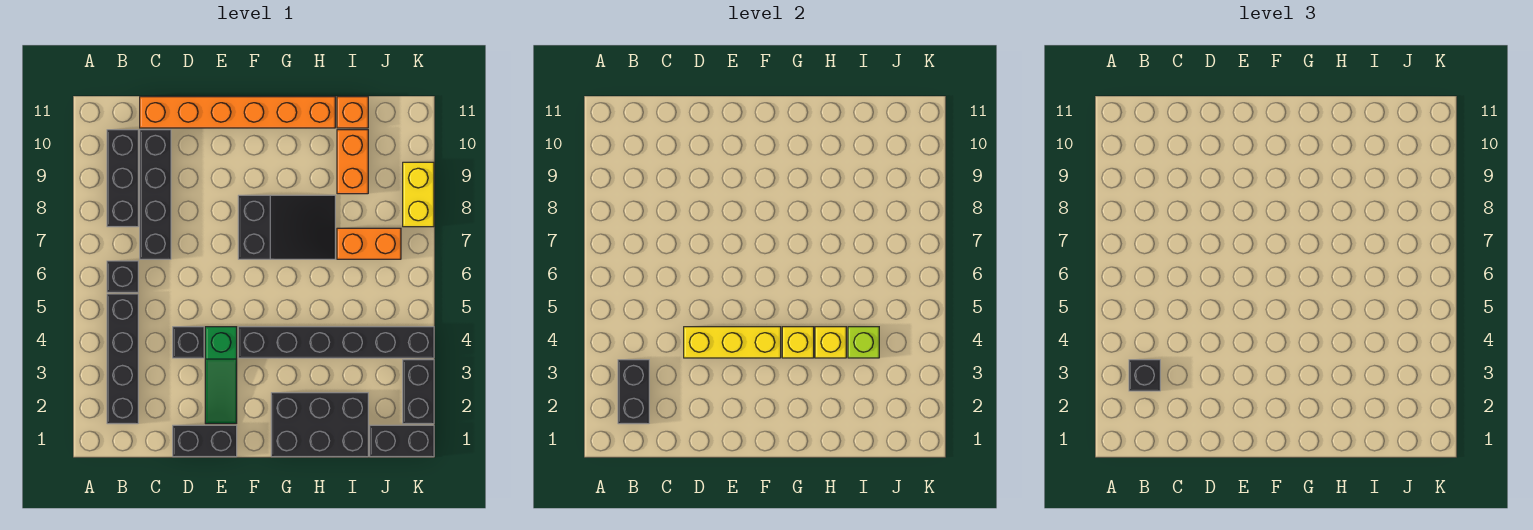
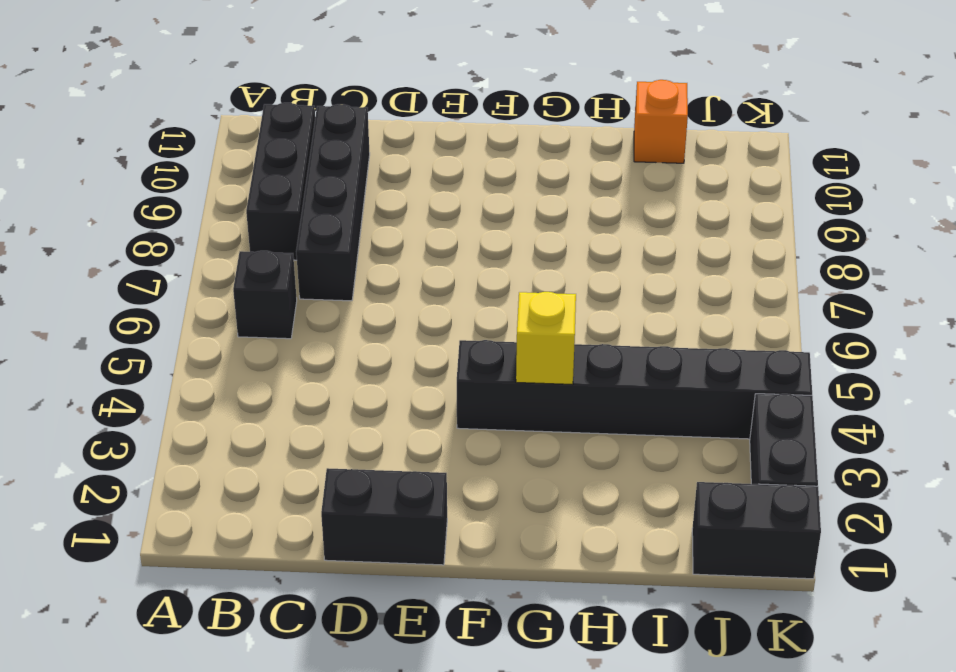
none -> black 1x4 brick [107,294,138,424]
none -> orange 1x6 brick [140,97,335,128]
none -> black 1x1 brick [173,327,204,358]

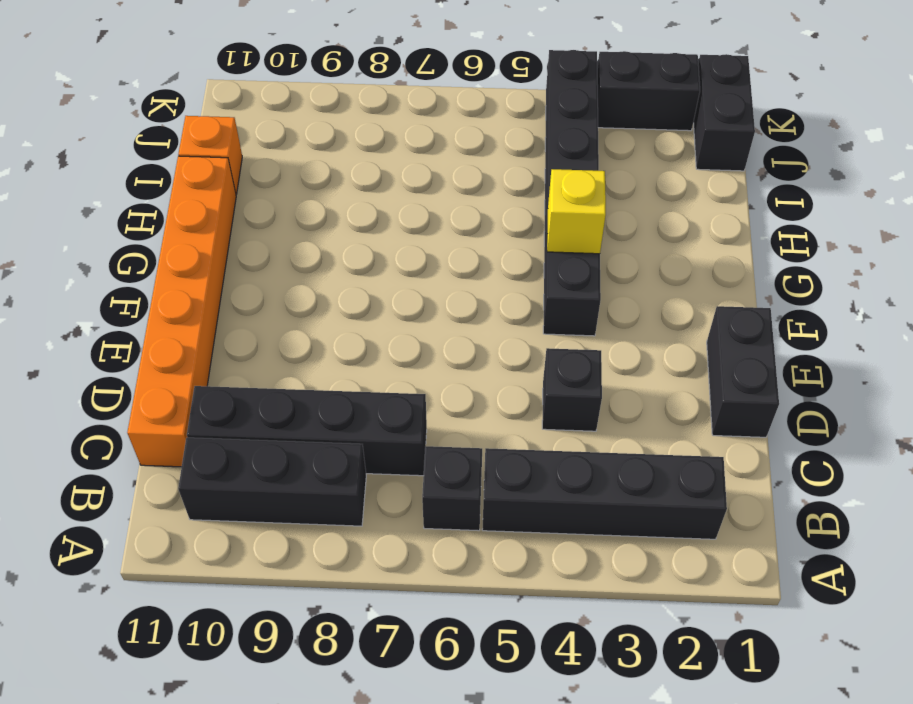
none -> green 1x3 slope [205,327,237,424]
none -> black 2x3 slope [238,195,335,259]
none -> black 2x3 brick [271,393,368,457]

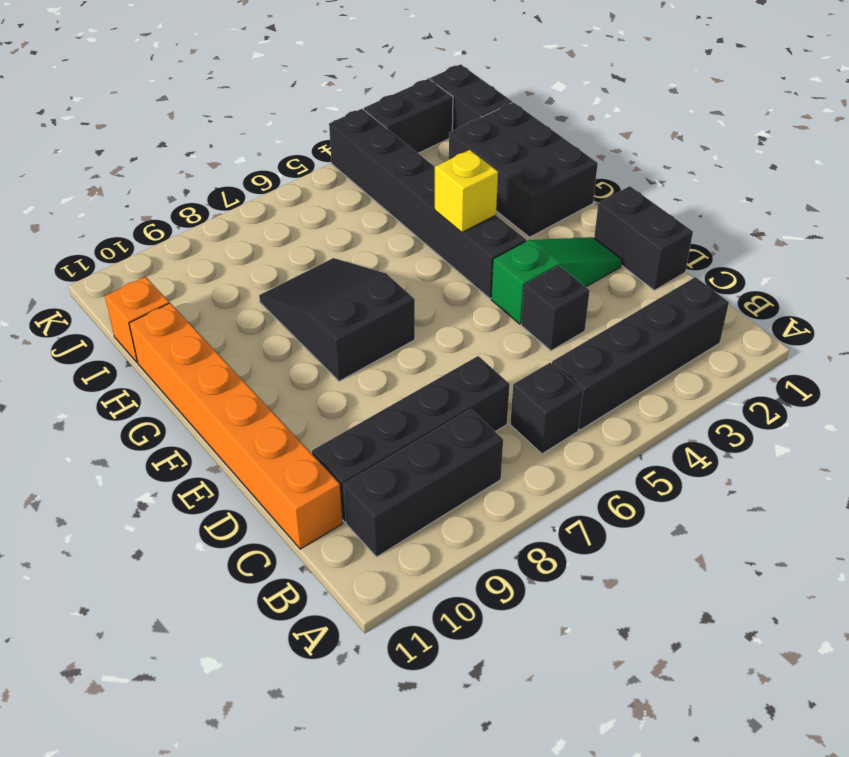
none -> orange 1x2 brick [337,228,401,259]
none -> orange 1x2 brick [337,130,368,194]
none -> yellow 1x2 brick [403,162,434,227]

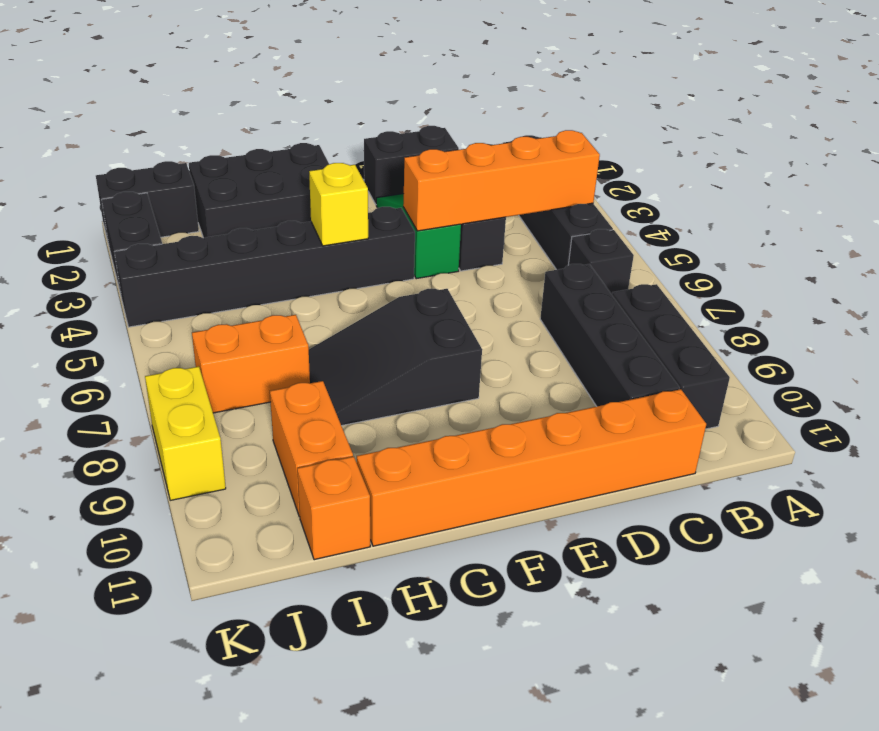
orange 1x4 brick [403,130,600,231] -> yellow 1x3 brick [684,327,781,358]
none -> black 1x2 brick [618,360,649,424]
none -> yellow 1x1 brick [815,327,846,358]
none -> lime 1x1 brick [848,327,879,358]

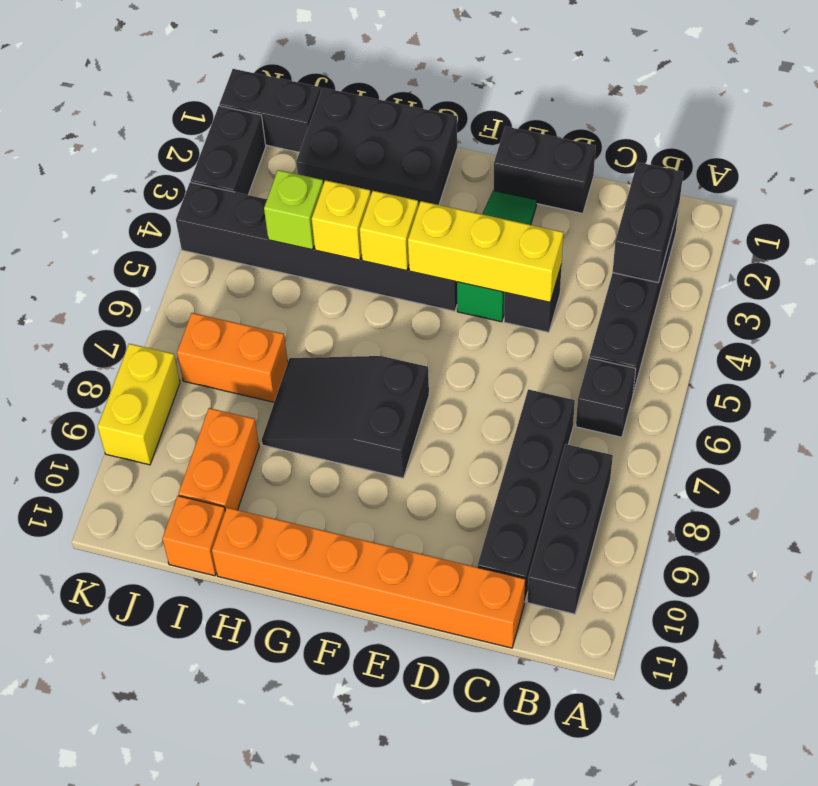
none -> black 1x1 brick [1129,360,1160,391]

